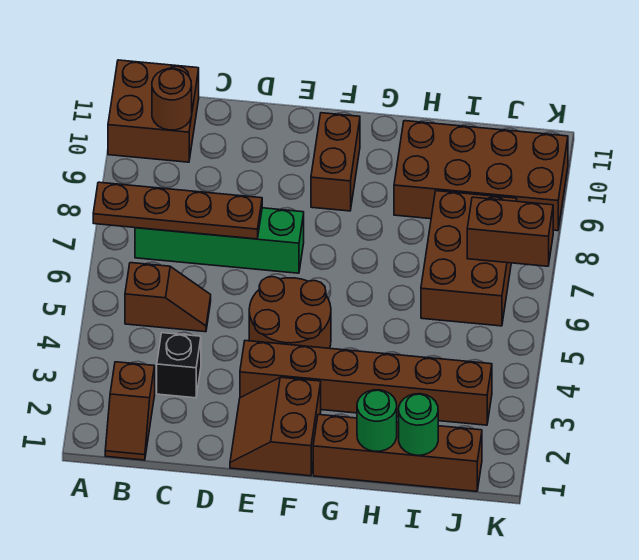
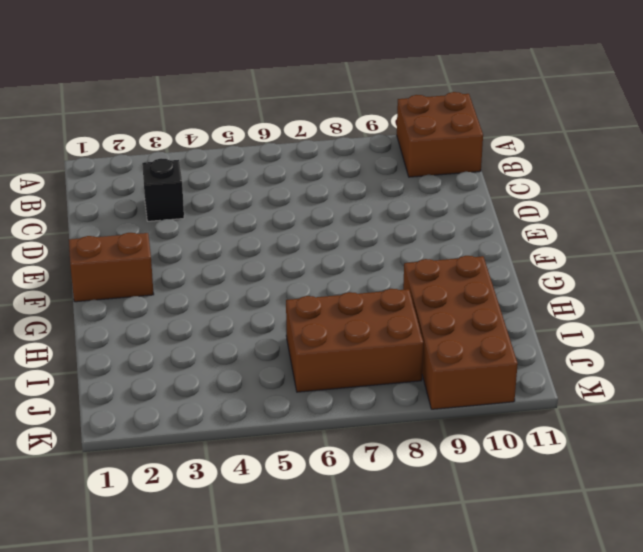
none -> brown 1x2 slope [105,362,155,460]
none -> brown 1x2 slope [125,263,211,332]
none -> green 1x4 brick [135,208,304,273]

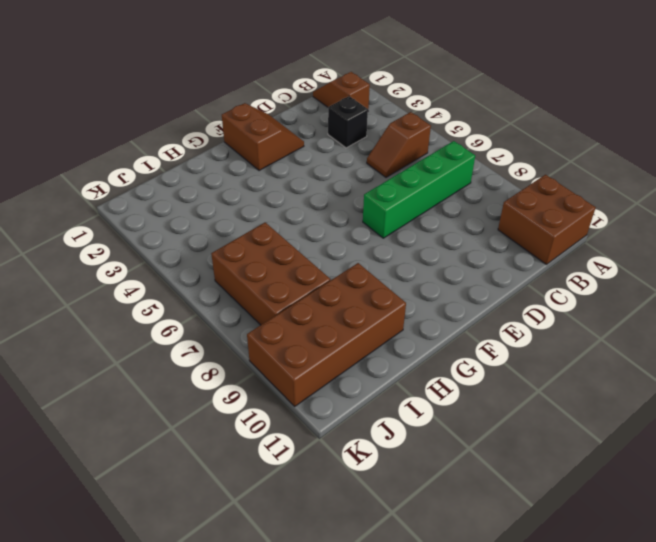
none -> brown 1x6 brick [240,341,492,425]
none -> brown 2x2 round brick [249,277,331,348]
none -> brown 1x2 brick [311,113,360,211]

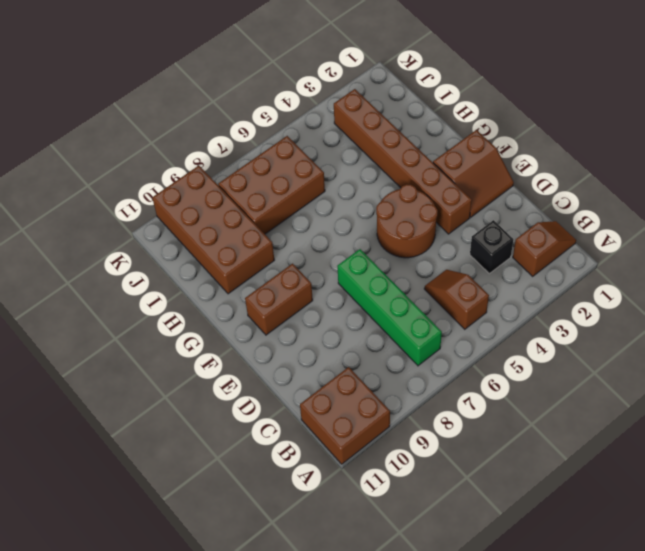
none -> brown 1x4 brick [313,415,482,491]
none -> brown 1x4 plate [93,182,262,239]
none -> brown 1x1 round brick [152,69,192,130]

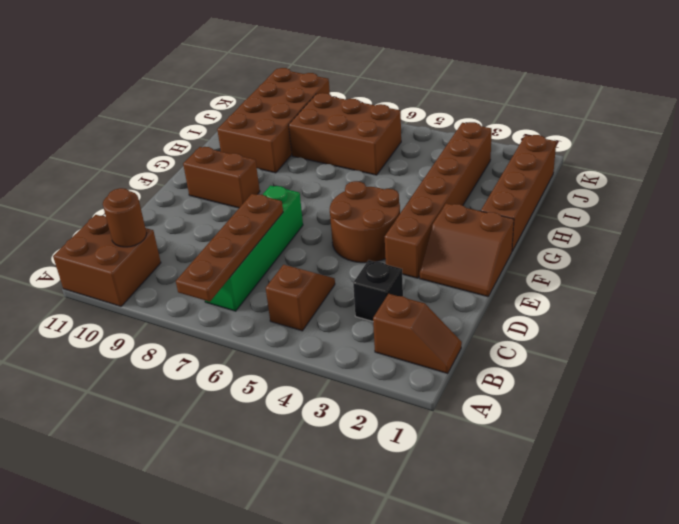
none -> green 1x1 round brick [357,390,397,451]
none -> green 1x1 round brick [399,394,438,455]
none -> brown 1x2 brick [467,197,553,266]

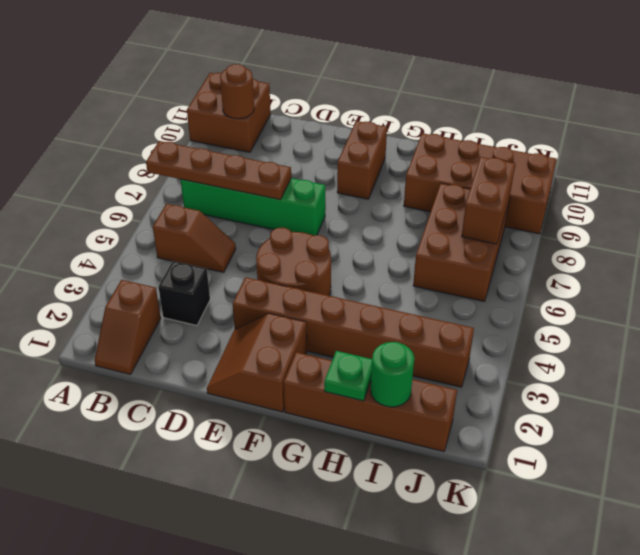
green 1x1 plate [324,351,372,401] -> green 1x1 round brick [357,390,397,451]
brown 1x2 brick [462,157,515,244] -> brown 1x2 brick turned to [467,197,553,266]

